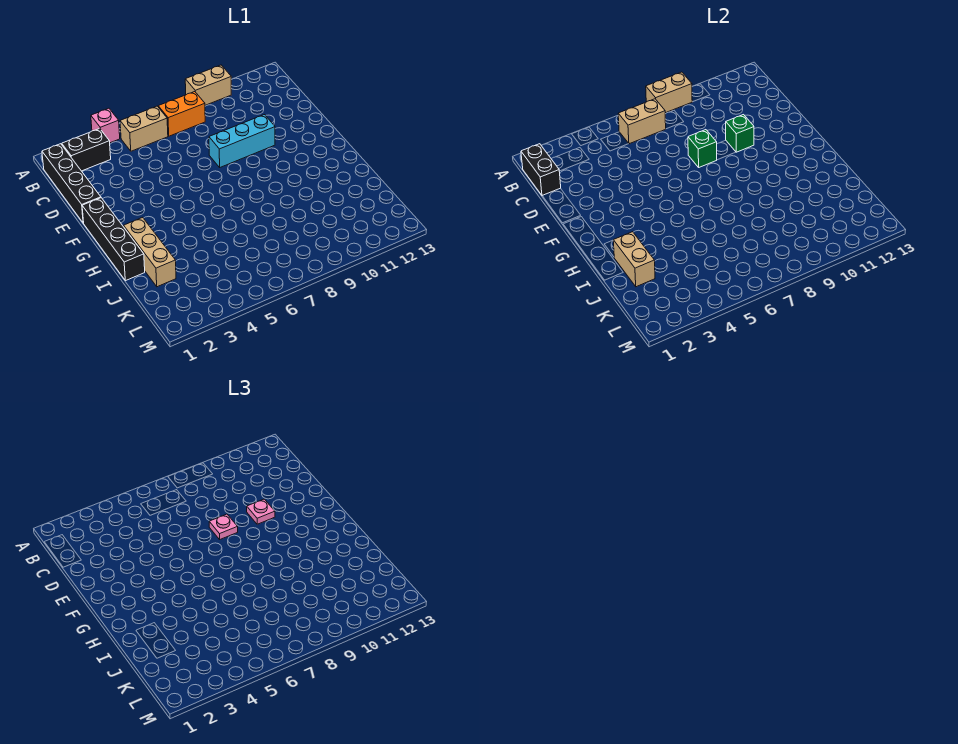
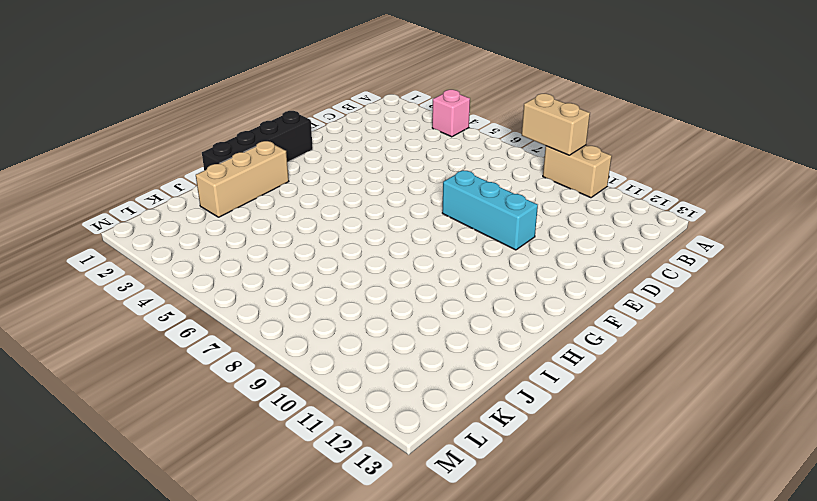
none -> black 1x4 brick [42,144,101,223]
none -> black 1x2 brick [62,129,111,171]
none -> tan 1x2 brick [120,106,168,151]

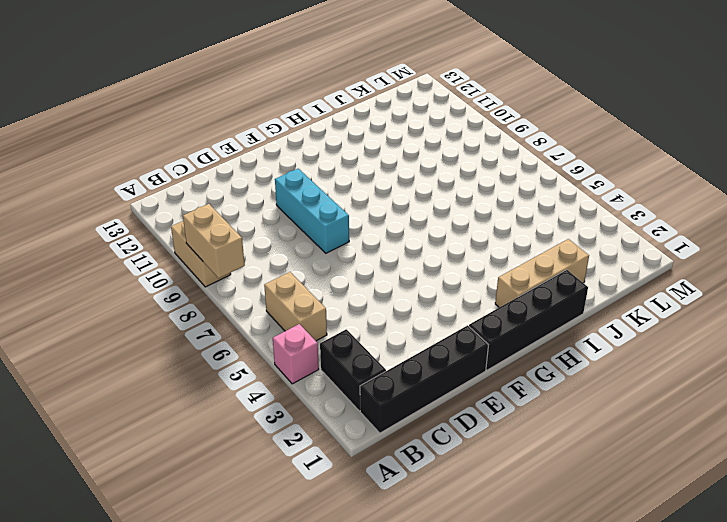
none -> orange 1x2 brick [158,92,205,136]
none -> black 1x2 brick [521,144,561,196]
none -> tan 1x2 brick [618,99,666,144]

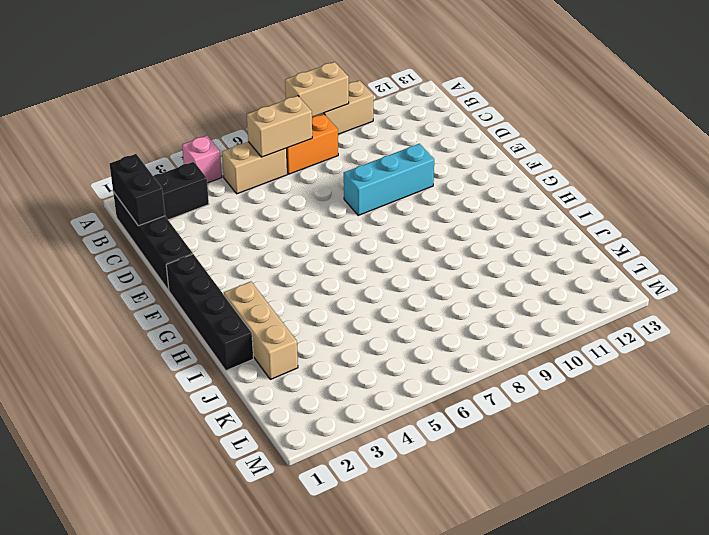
none -> green 1x1 brick [688,130,717,167]
none -> green 1x1 brick [726,115,754,152]
none -> tan 1x2 brick [613,232,655,287]

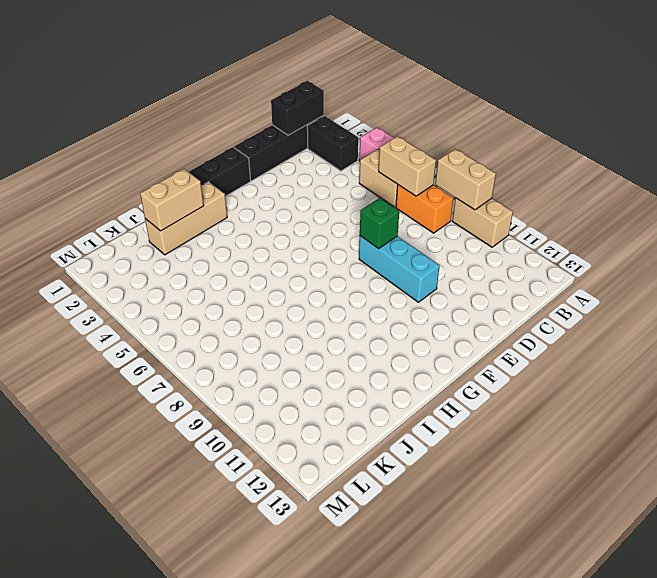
none -> green 1x1 brick [726,115,754,152]
none -> pink 1x1 plate [209,514,238,539]
none -> pink 1x1 plate [247,499,275,524]

